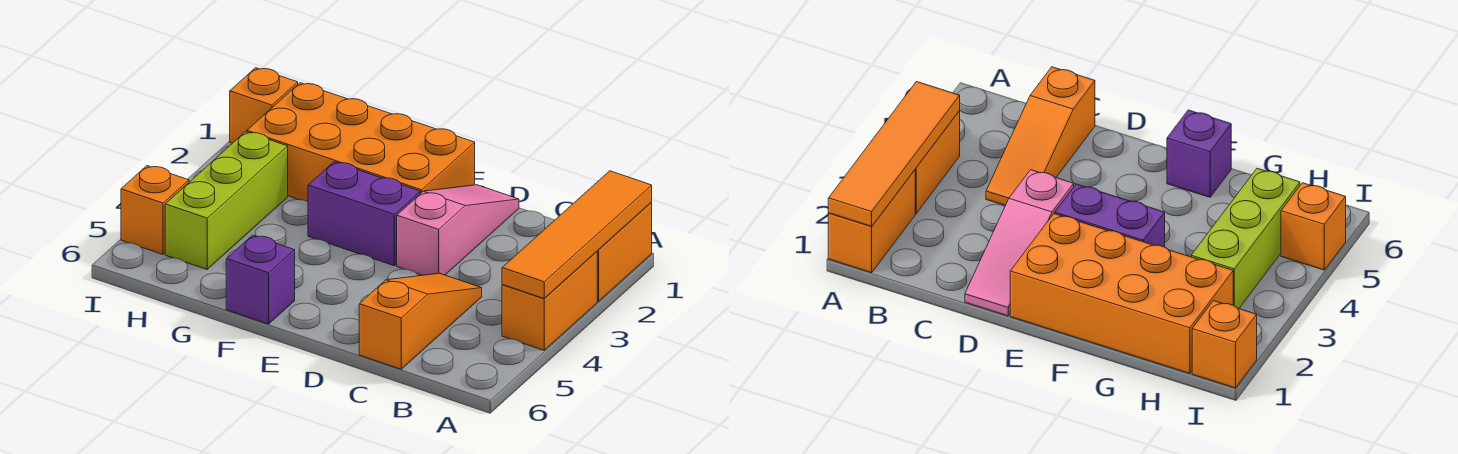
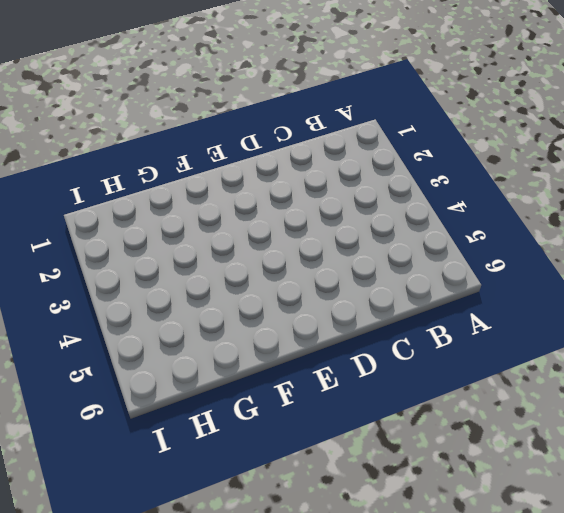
none -> orange 1x2 brick [597,203,652,301]
none -> orange 1x2 brick [502,252,597,350]

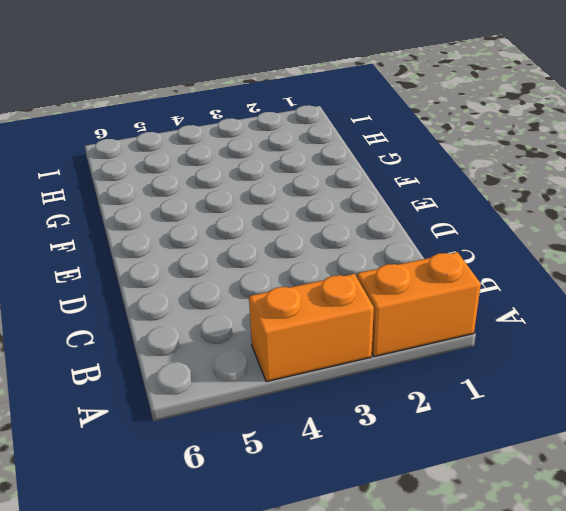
none -> orange 1x3 slope [359,273,482,369]
none -> pink 1x3 slope [397,185,519,275]

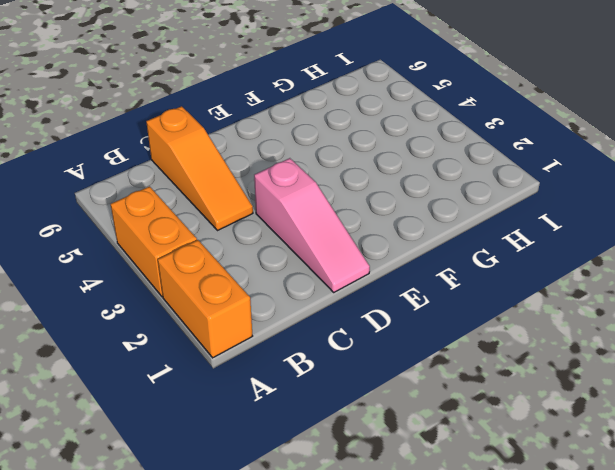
none -> orange 2x4 brick [247,83,475,202]
none -> purple 1x2 brick [308,162,420,266]

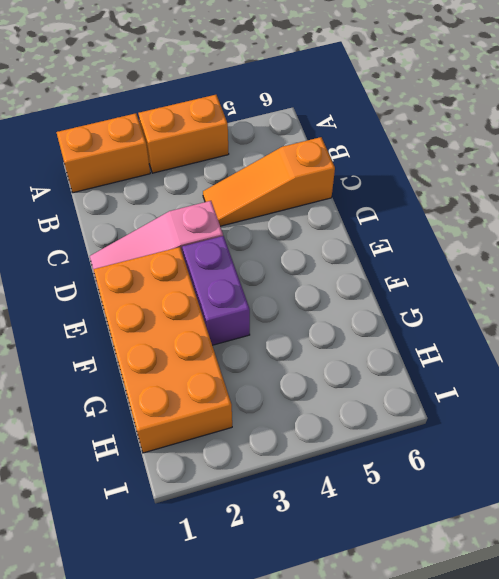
none -> purple 1x1 brick [226,235,295,324]
none -> lime 1x3 brick [165,132,288,269]

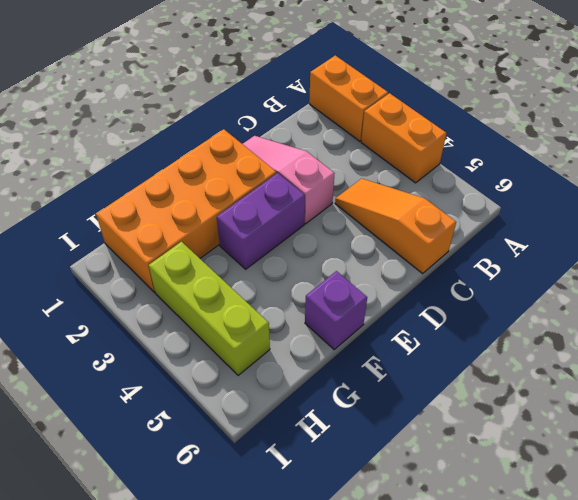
none -> orange 1x1 brick [230,68,298,143]
none -> orange 1x1 brick [121,166,189,254]

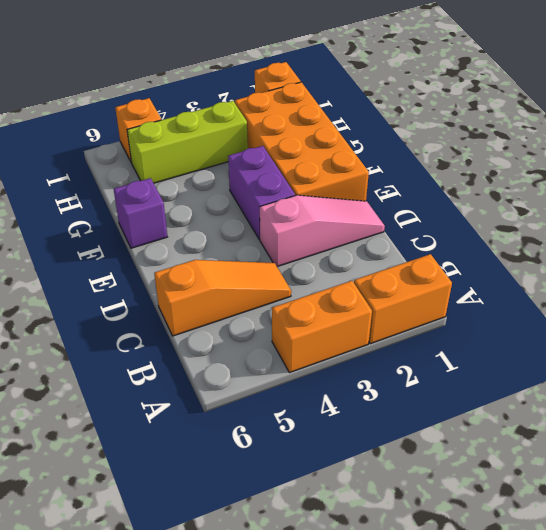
none -> orange 1x4 tile [502,171,652,299]

